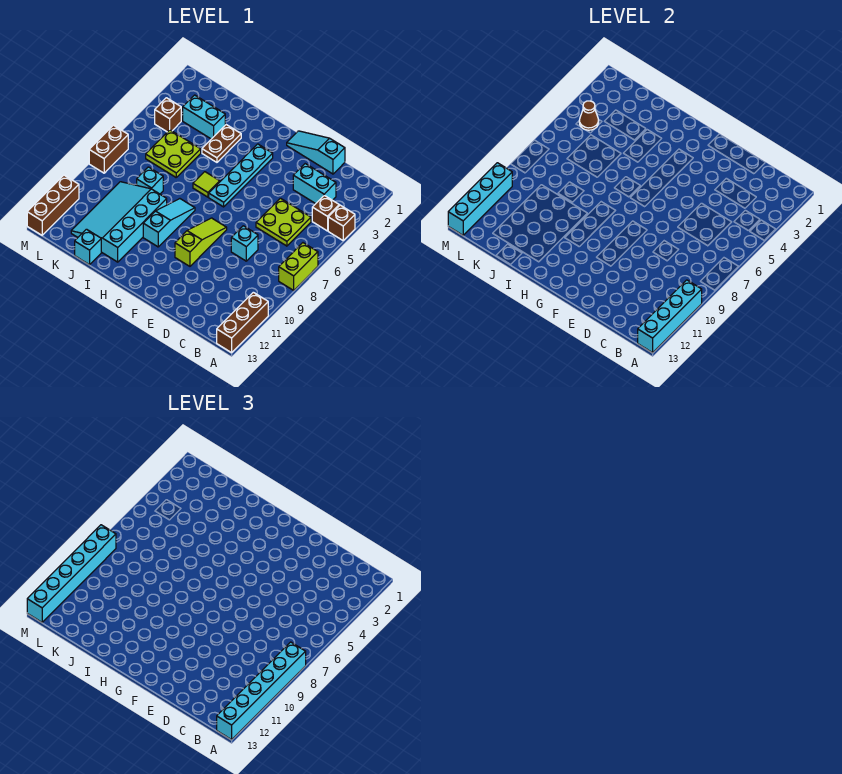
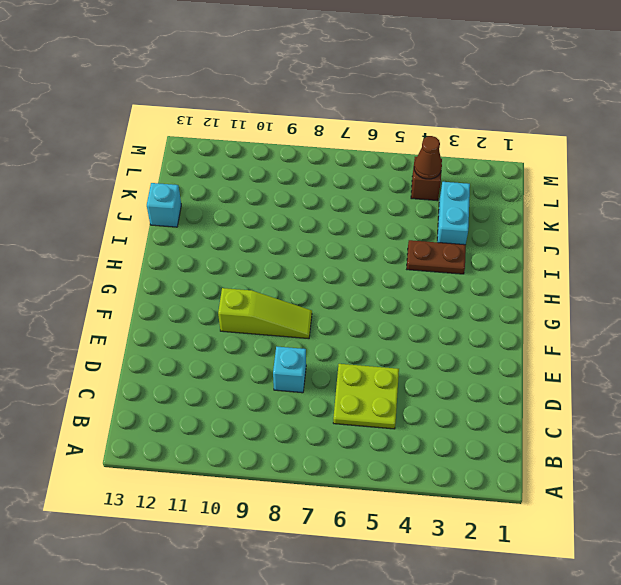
none -> brown 1x1 brick [328,205,355,240]
none -> lime 1x2 brick [279,243,318,290]
none -> brown 1x3 brick [217,292,268,353]

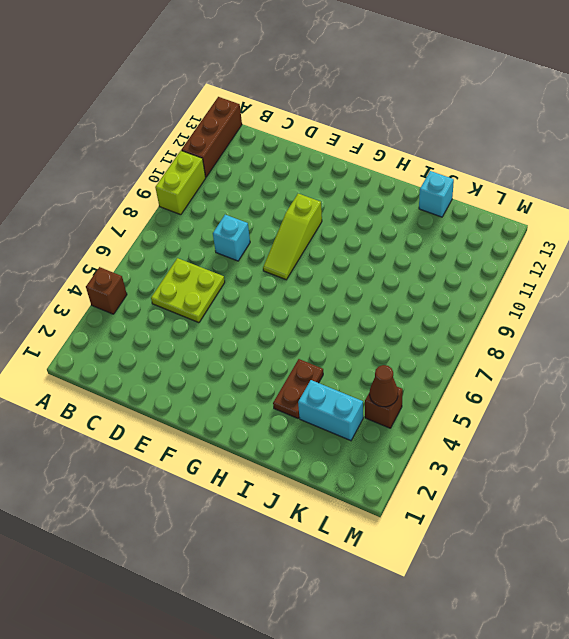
lime 1x2 brick [155,151,206,215] -> lime 1x2 brick moved to [279,243,318,290]
none -> brown 1x1 brick [312,195,339,231]
none -> cyan 1x2 brick [293,164,336,204]
none -> cyan 1x3 slope [287,131,345,174]

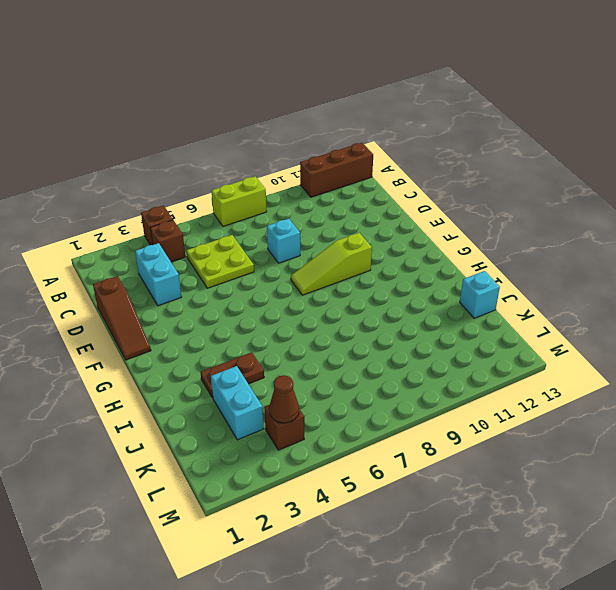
brown 1x3 slope [93,276,151,360] -> cyan 1x3 slope [287,131,345,174]
none -> cyan 1x4 plate [209,144,273,207]
none -> lime 1x1 tile [193,172,220,197]
none -> cyan 1x3 slope [143,199,195,247]

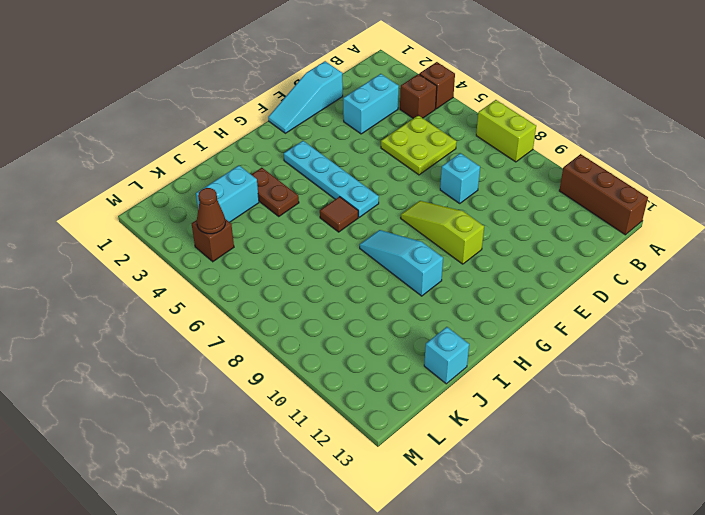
brown 1x1 tile [320,197,358,232] -> lime 1x1 tile [193,172,220,197]
none -> cyan 3x4 slope [71,182,167,262]
none -> lime 2x2 plate [146,130,201,177]
none -> cyan 1x1 brick [137,167,163,194]

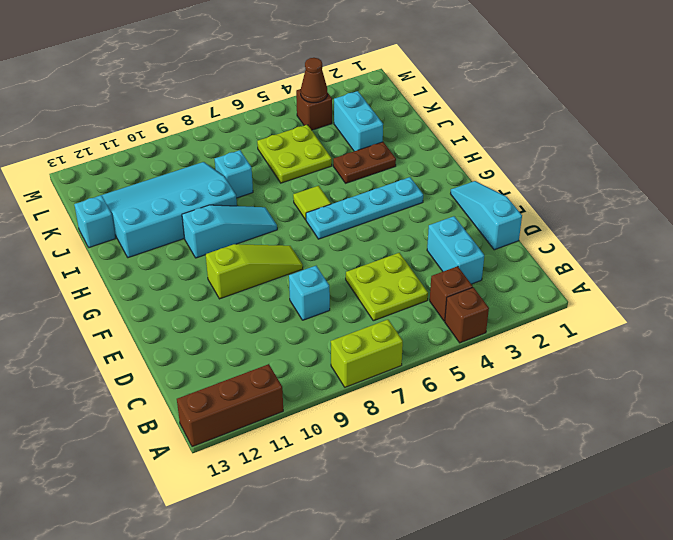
none -> brown 1x2 brick [89,125,128,173]
none -> brown 1x3 brick [27,175,79,235]
none -> cyan 1x4 brick [638,280,702,353]

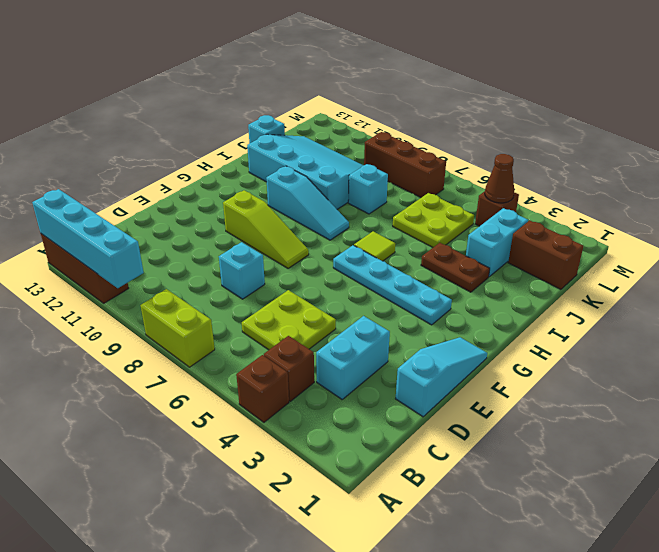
brown 1x2 brick [508,220,583,289] -> brown 1x2 brick moved to [89,125,128,173]
brown 1x3 brick [364,132,446,198] -> brown 1x3 brick moved to [27,175,79,235]
none -> cyan 1x4 brick [448,163,512,235]
none -> cyan 1x6 brick [217,642,306,740]
none -> cyan 1x6 brick [27,525,116,622]

